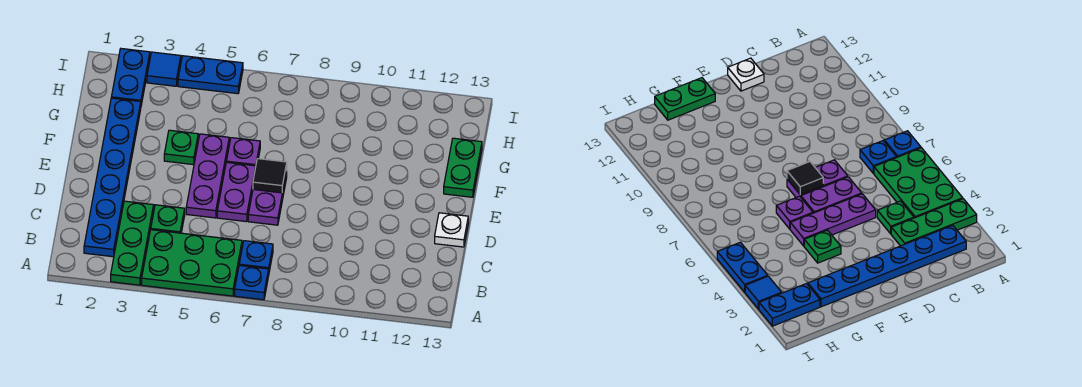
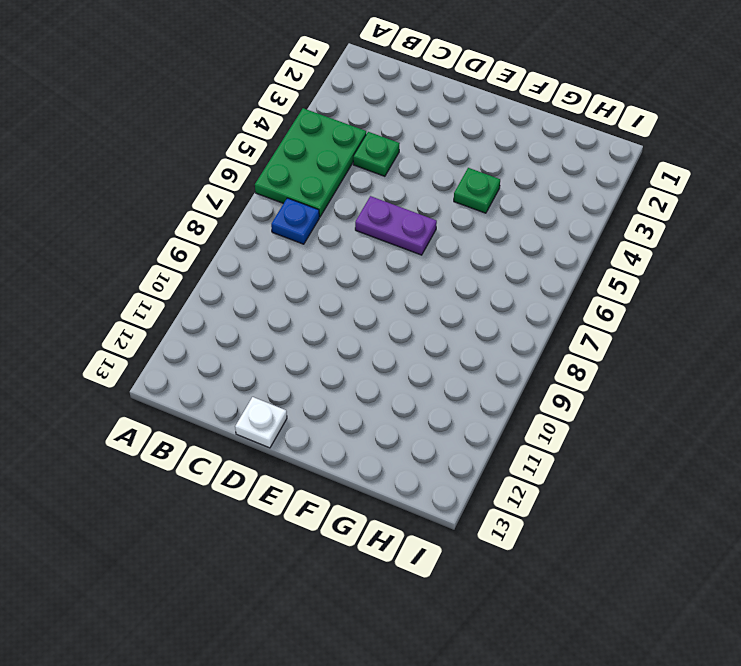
none -> green 1x3 plate [111,201,154,285]
none -> blue 1x1 plate [235,265,269,300]
none -> blue 1x6 plate [84,98,141,257]

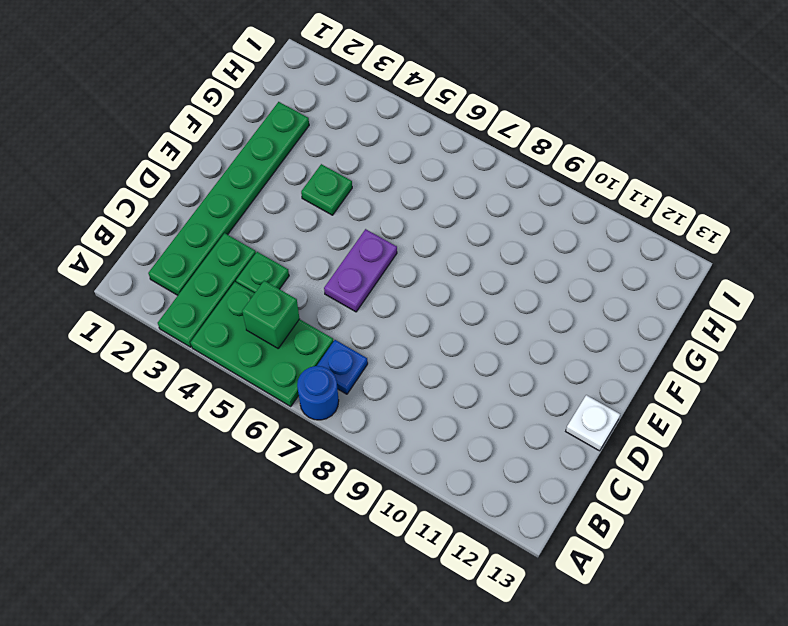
blue 1x1 round brick [297,366,339,420] -> blue 1x1 plate [235,265,269,300]
green 1x6 plate [148,102,309,295] -> blue 1x6 plate [84,98,141,257]
green 1x1 brick [242,281,299,348] -> none
none -> purple 1x3 plate [186,134,229,218]
none -> purple 1x2 plate [248,171,287,225]
none -> purple 1x1 plate [226,138,260,166]

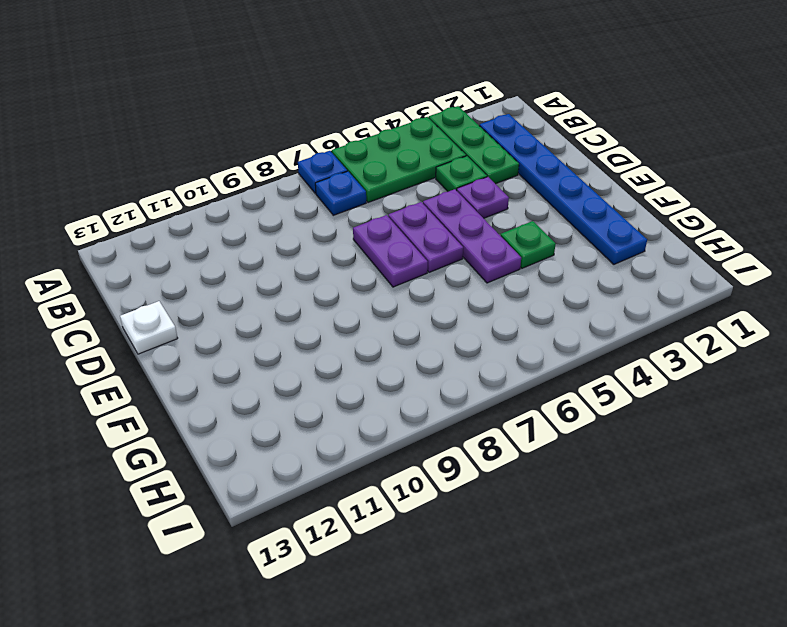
purple 1x1 plate [457,177,509,218] -> purple 1x1 plate moved to [226,138,260,166]
none -> green 1x2 plate [444,138,482,197]
none -> blue 1x2 plate [111,49,150,105]
none -> blue 1x1 tile [147,52,181,86]

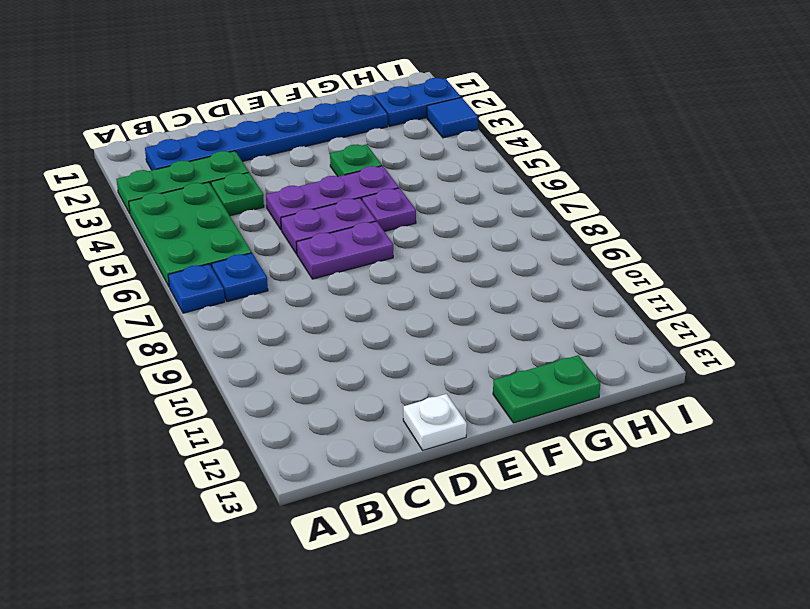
none -> blue 1x2 plate [178,56,243,94]
none -> black 1x1 tile [253,159,287,193]

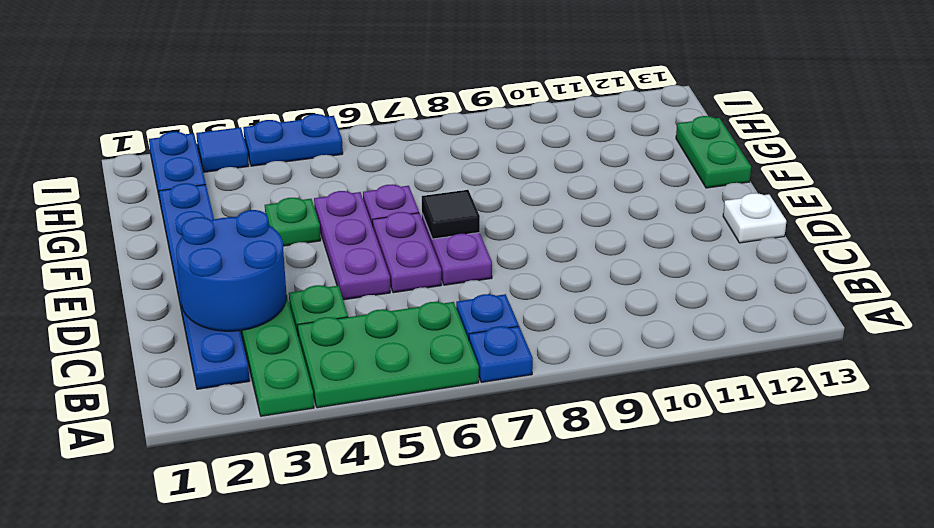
blue 2x2 round brick [176,210,287,331] -> none

